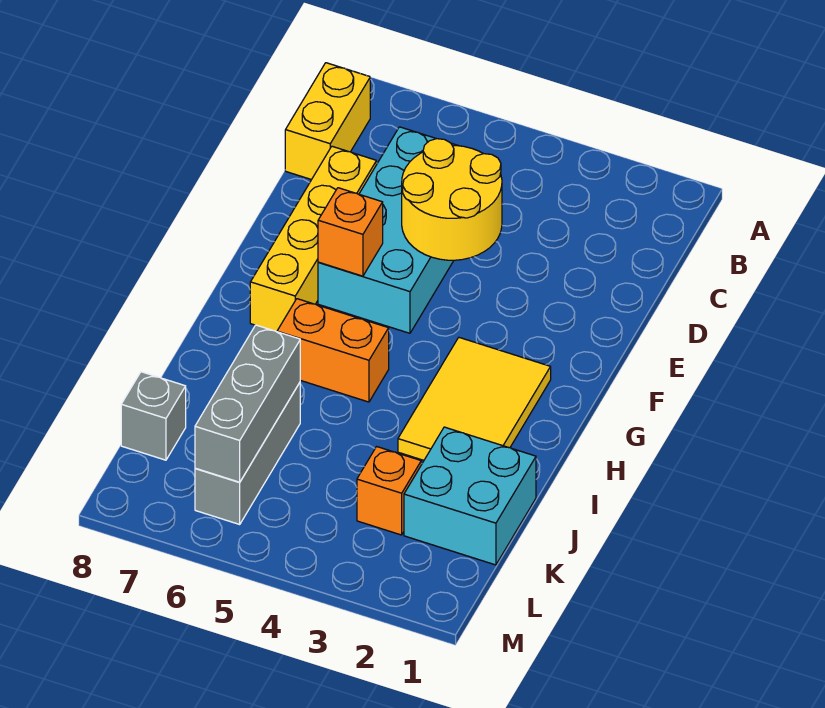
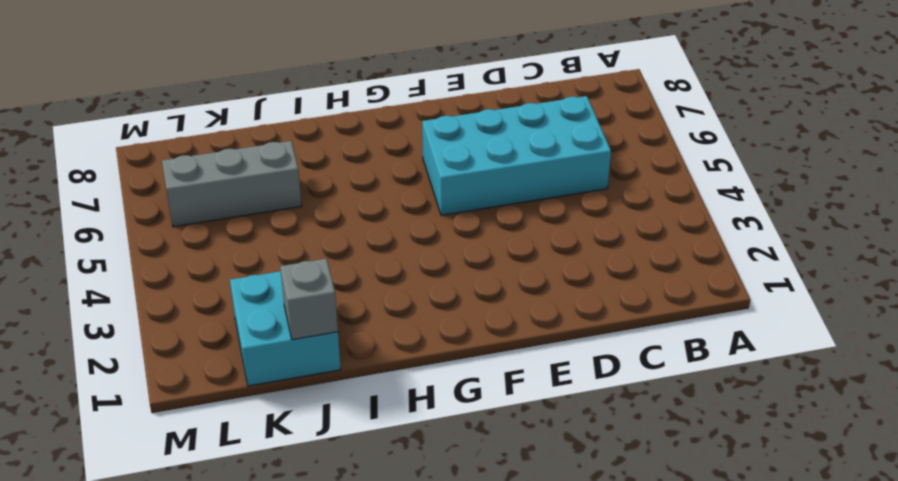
grey 1x1 brick [280,259,338,340] -> grey 1x1 brick moved to [121,372,186,460]
none -> yellow 1x2 brick [285,63,370,180]
none -> yellow 1x4 brick [250,146,376,332]
none -> yellow 2x3 tile [398,338,551,460]

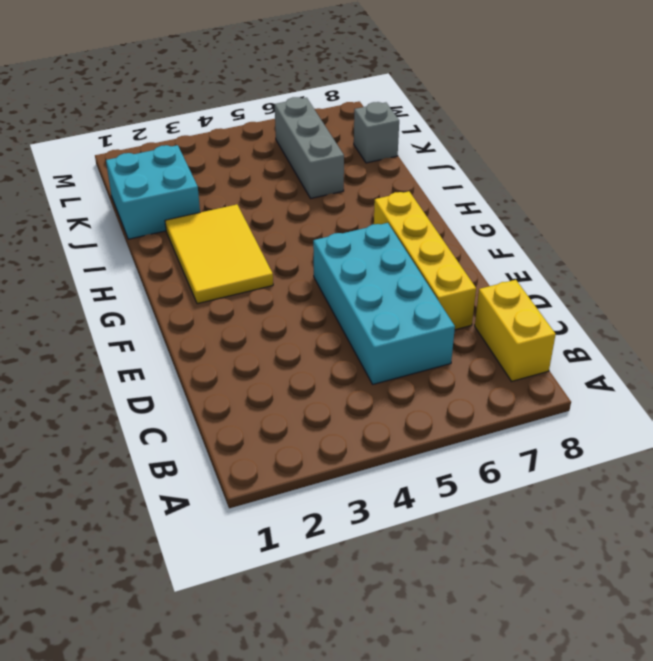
none -> orange 1x2 brick [277,299,389,402]
none -> orange 1x1 brick [357,447,421,535]
none -> yellow 2x2 round brick [402,139,502,260]

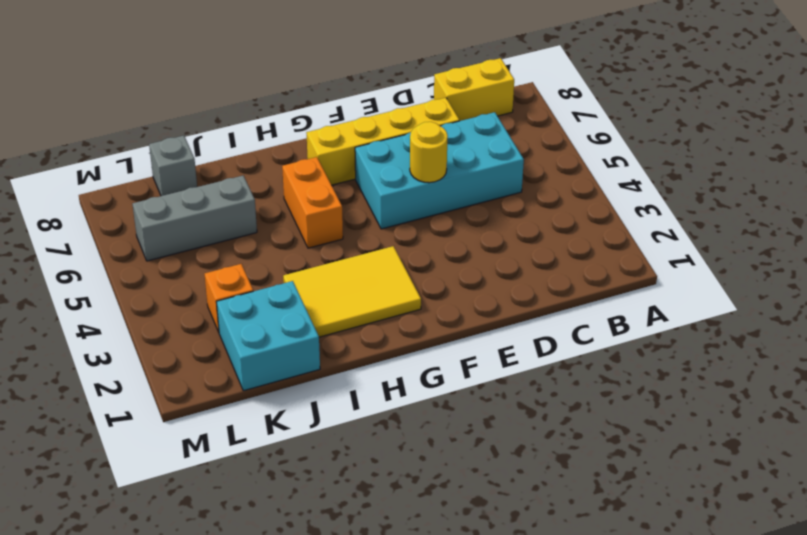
yellow 1x1 round brick [410,122,448,183] -> yellow 2x2 round brick [402,139,502,260]
none -> orange 1x1 brick [318,188,383,276]
none -> grey 1x3 brick [195,325,300,482]

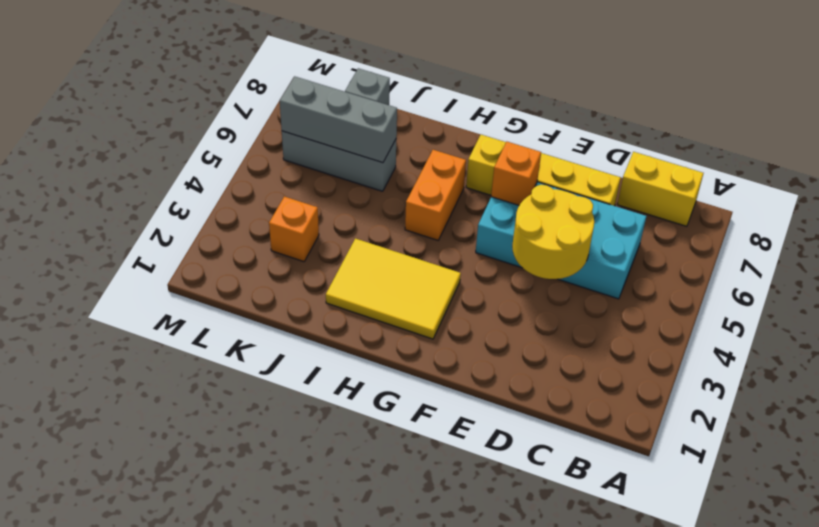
none -> cyan 2x2 brick [404,427,536,565]

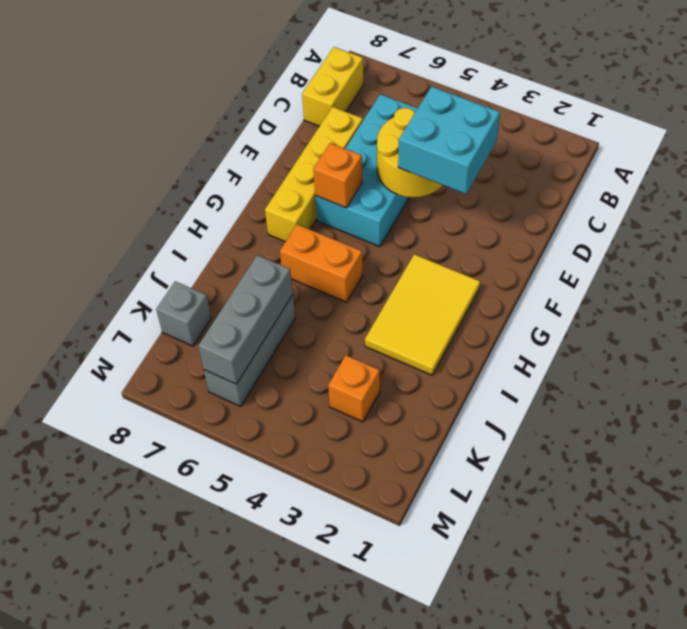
cyan 2x2 brick [398,87,500,194] -> cyan 2x2 brick moved to [404,427,536,565]

